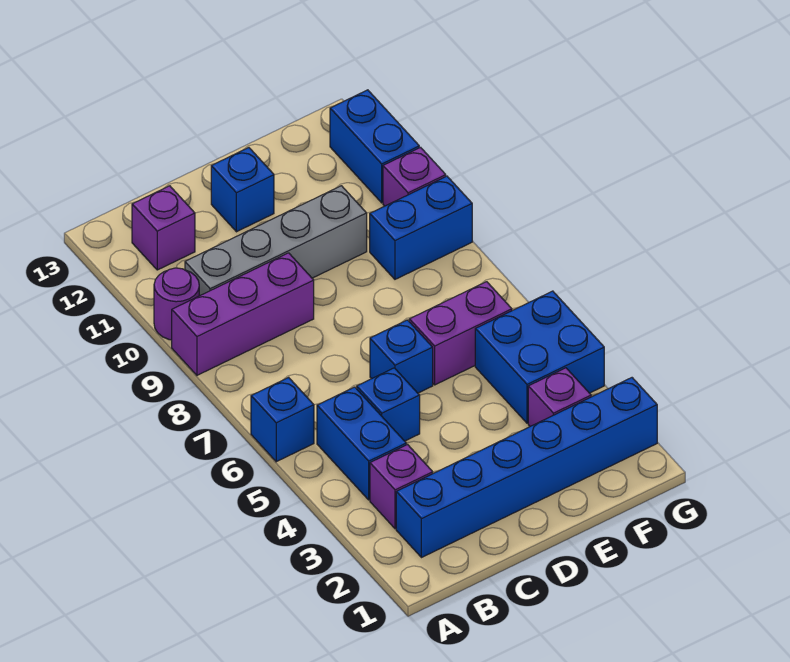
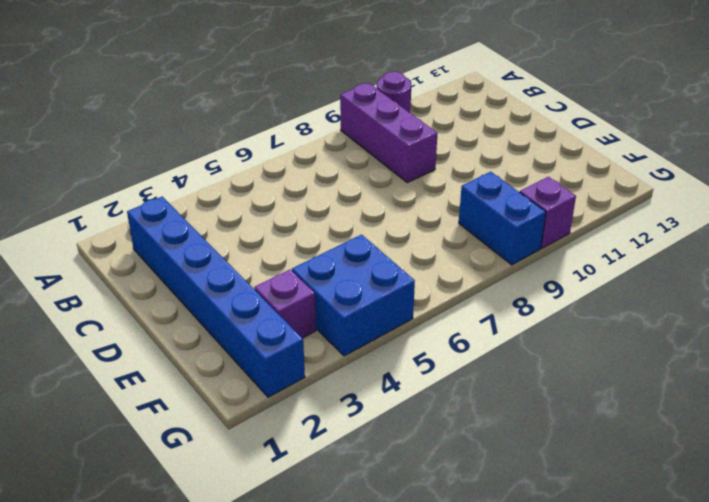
none -> blue 1x1 brick [251,377,314,462]
none -> purple 1x1 brick [370,445,433,529]
none -> blue 1x2 brick [317,387,406,500]

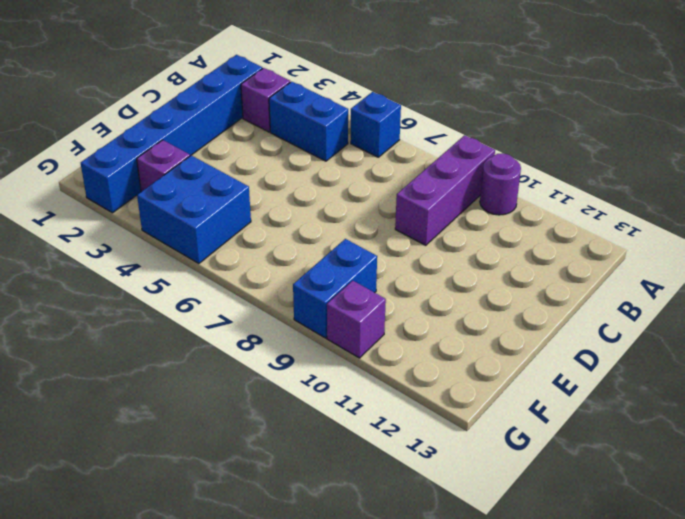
none -> grey 1x4 brick [185,186,367,296]
none -> purple 1x1 brick [132,186,195,270]
none -> blue 1x1 brick [357,368,420,441]

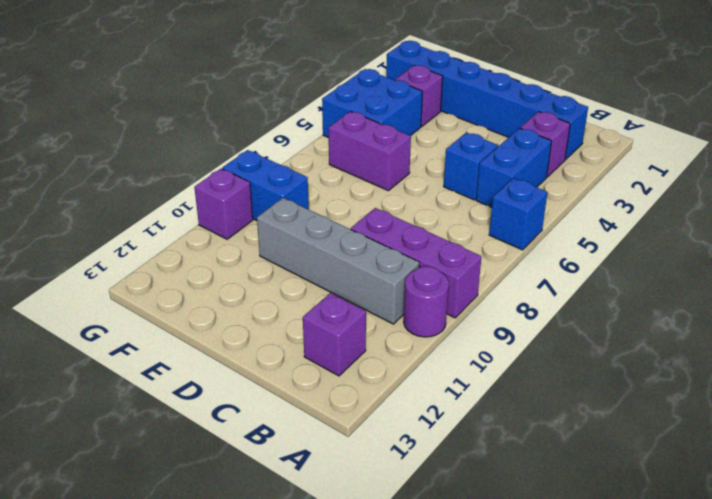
none -> blue 1x1 brick [370,320,433,393]
none -> blue 1x1 brick [211,148,274,232]
none -> blue 1x2 brick [330,90,419,203]

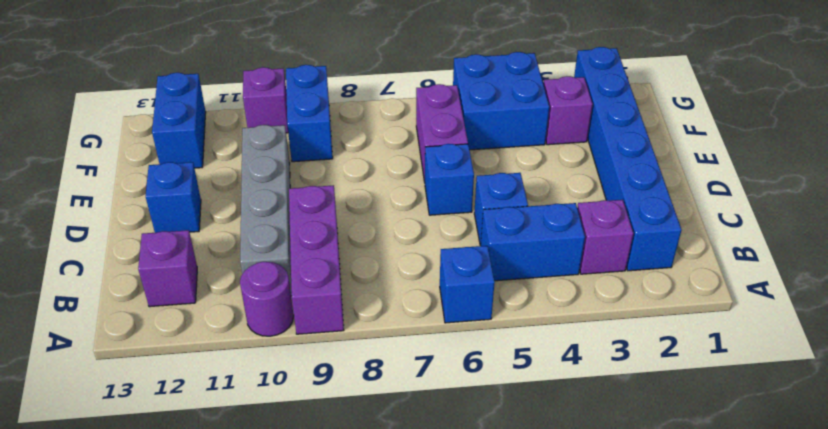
blue 1x2 brick [152,73,206,168] -> blue 1x2 brick turned to [330,90,419,203]

